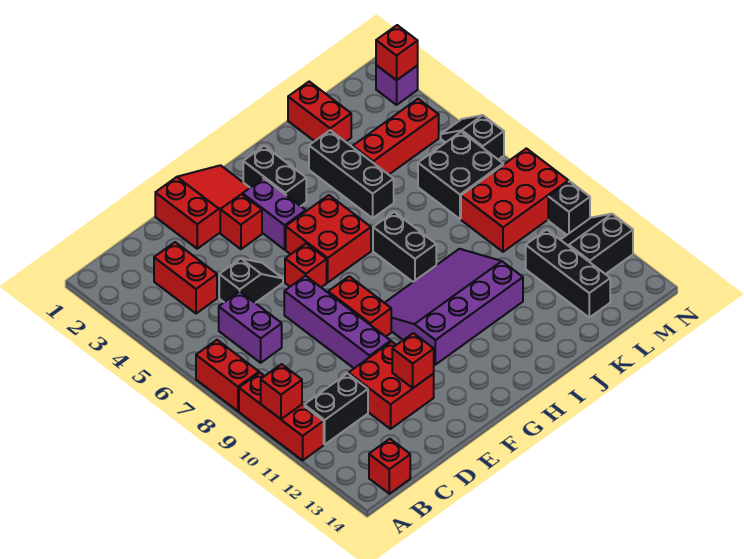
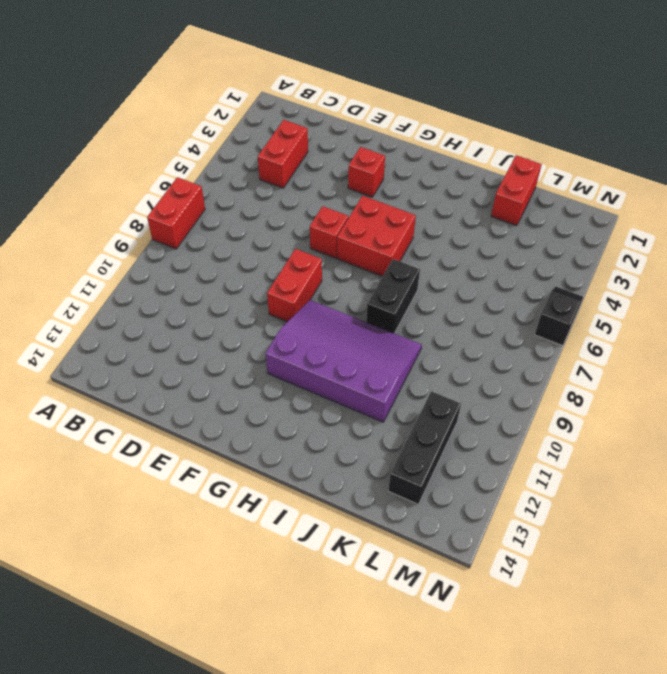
none -> red 1x3 brick [239,373,324,460]
none -> black 1x2 brick [304,374,368,444]
none -> red 1x1 brick [369,439,410,494]
none -> purple 1x2 brick [219,291,282,363]

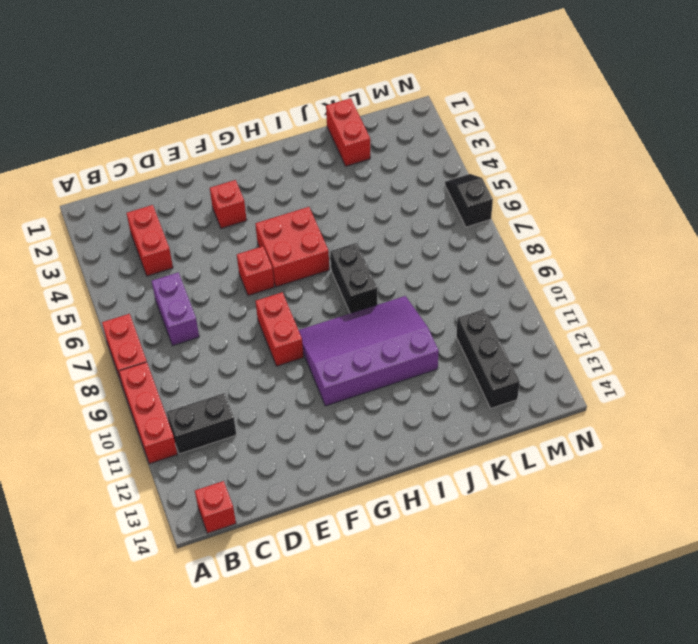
none -> black 1x2 slope [219,259,283,303]
none -> red 2x2 brick [349,342,434,429]
none -> red 2x3 slope [155,165,250,249]
none -> purple 1x4 brick [284,276,391,368]

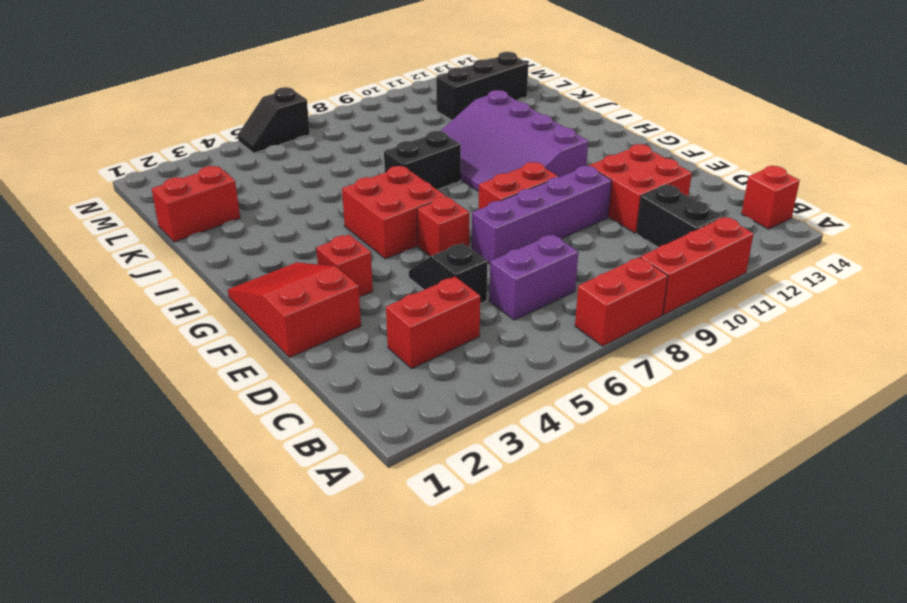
none -> purple 1x2 brick [243,178,306,250]
none -> black 1x2 brick [243,146,306,206]
none -> black 1x3 brick [309,130,394,218]
none -> red 1x3 brick [353,99,439,175]

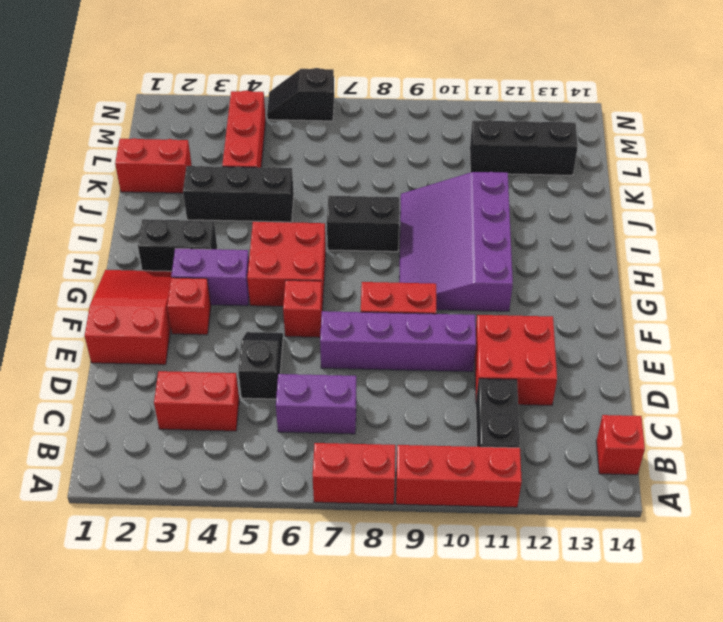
none -> black 2x2 brick [418,132,503,219]
none -> red 2x3 brick [461,148,568,252]
none -> black 2x2 slope [561,214,633,274]
none -> purple 1x1 brick [376,65,418,105]

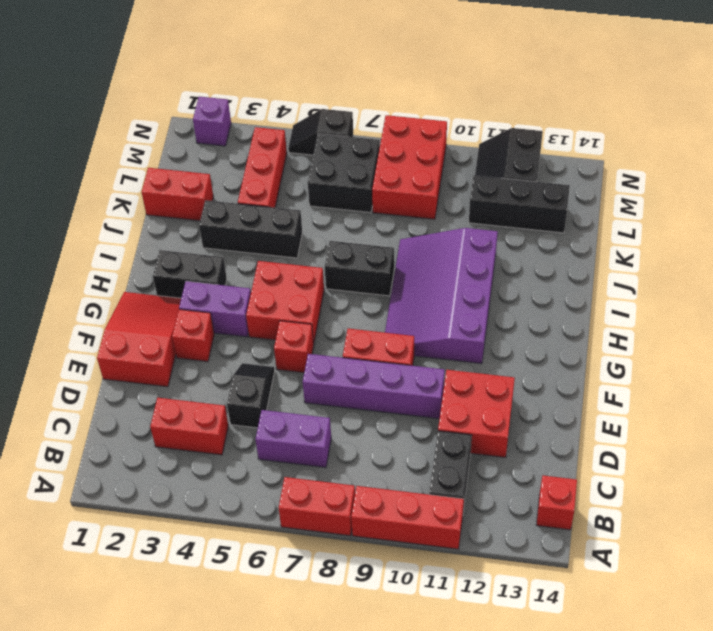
none -> black 1x1 brick [548,181,590,235]
none -> red 1x1 brick [261,364,302,419]
none -> red 1x1 brick [392,333,434,388]
none -> red 1x1 brick [376,25,418,80]

